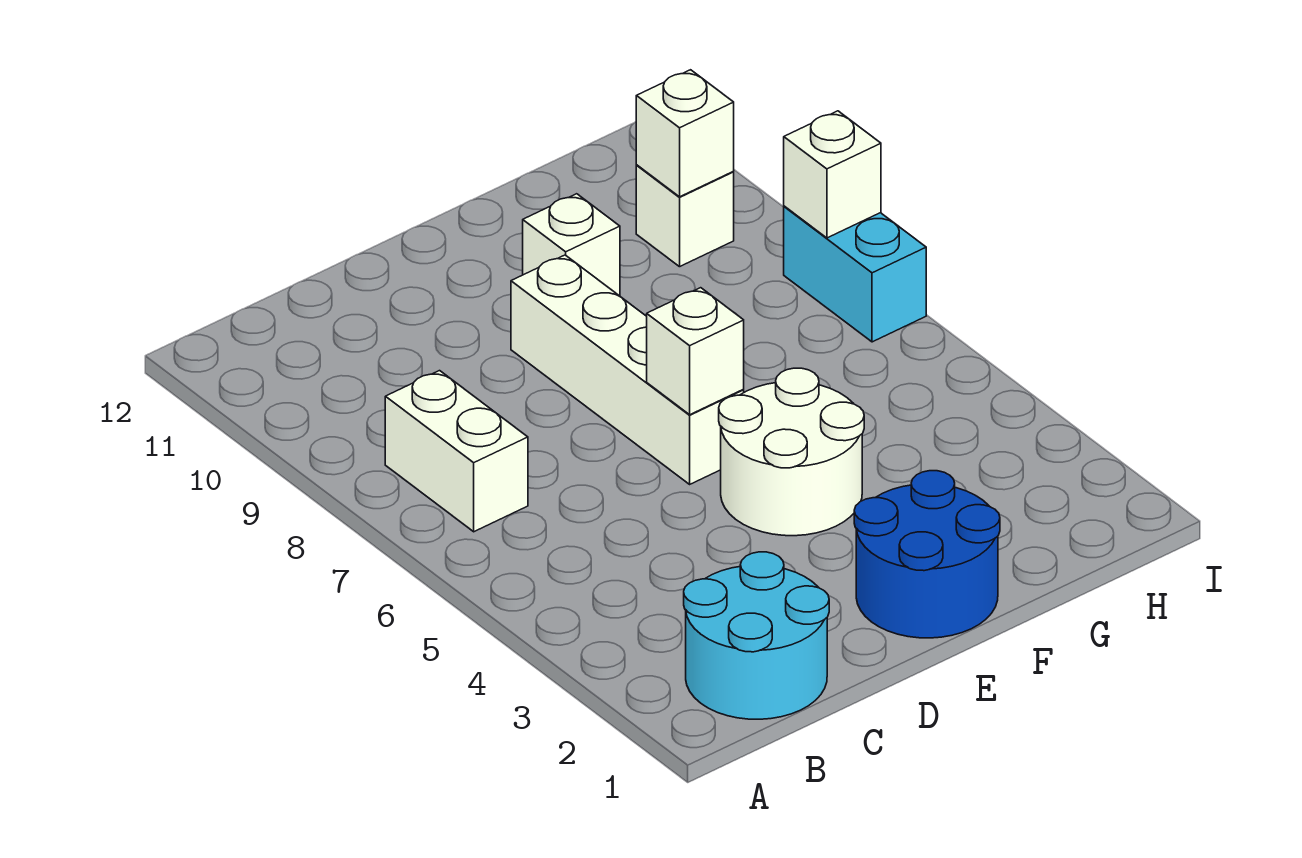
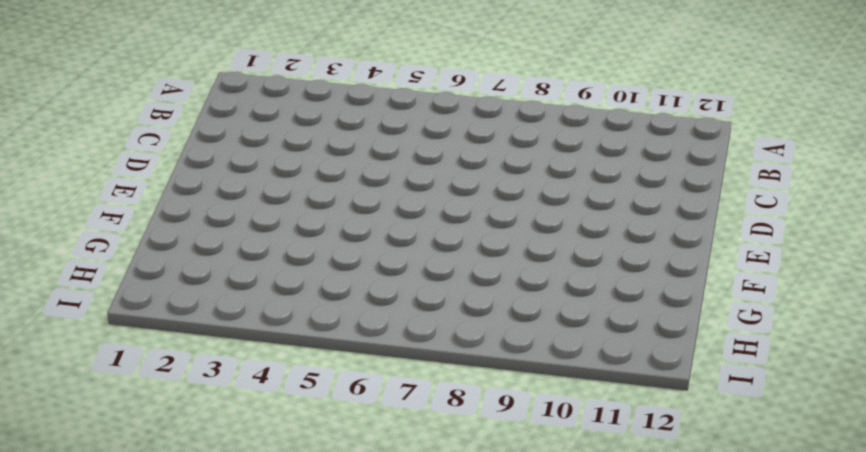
none -> cyan 2x2 round brick [684,552,829,719]
none -> white 1x2 brick [385,371,528,532]

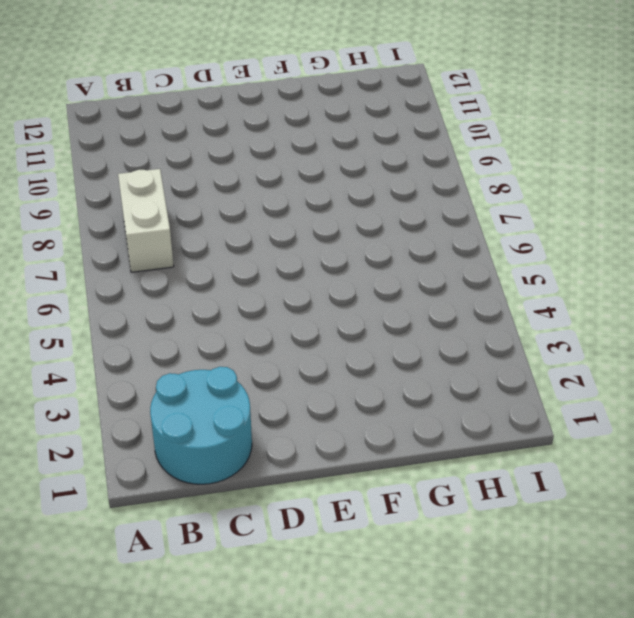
none -> blue 2x2 round brick [854,471,1000,638]
none -> white 2x2 round brick [719,368,864,536]

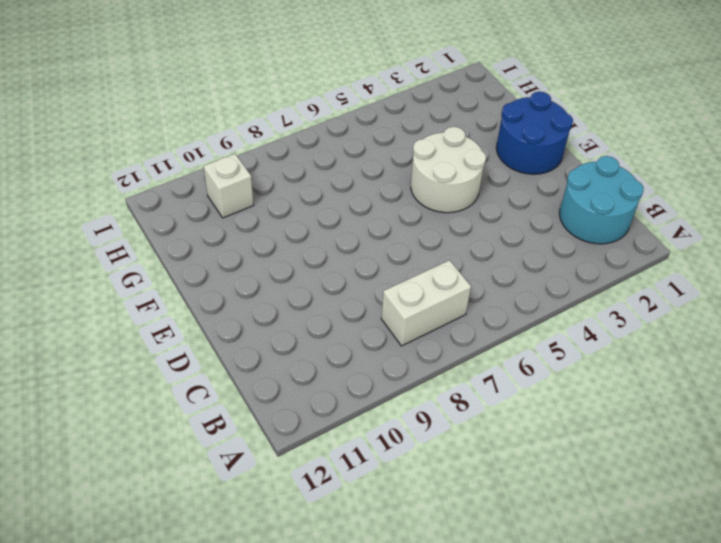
none -> white 1x4 brick [511,255,744,484]
none -> white 1x1 brick [523,194,620,295]

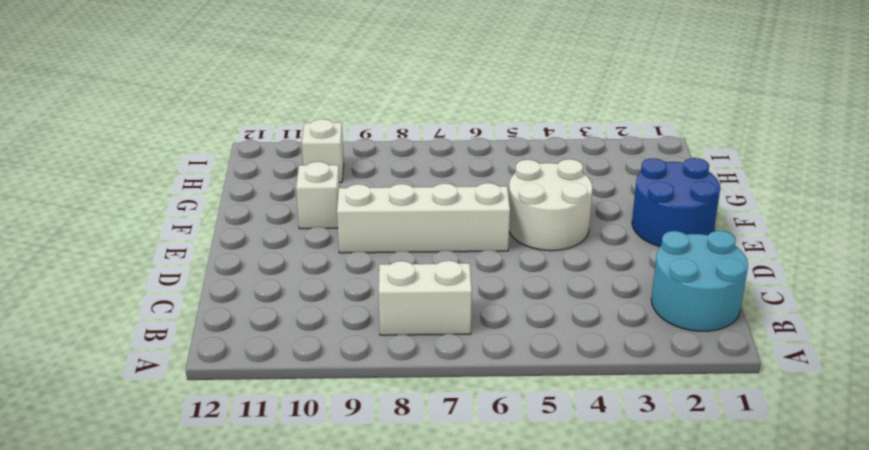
none -> cyan 1x2 brick [784,206,926,342]
none -> white 1x1 brick [647,288,744,415]

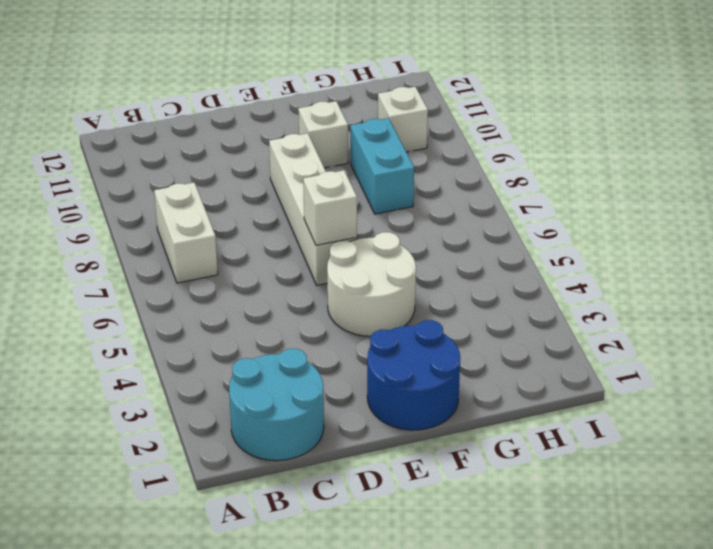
cyan 1x2 brick [350,118,414,214] -> cyan 1x2 brick moved to [784,206,926,342]
none -> white 1x1 brick [636,70,734,197]
none -> white 1x1 brick [784,111,881,238]

